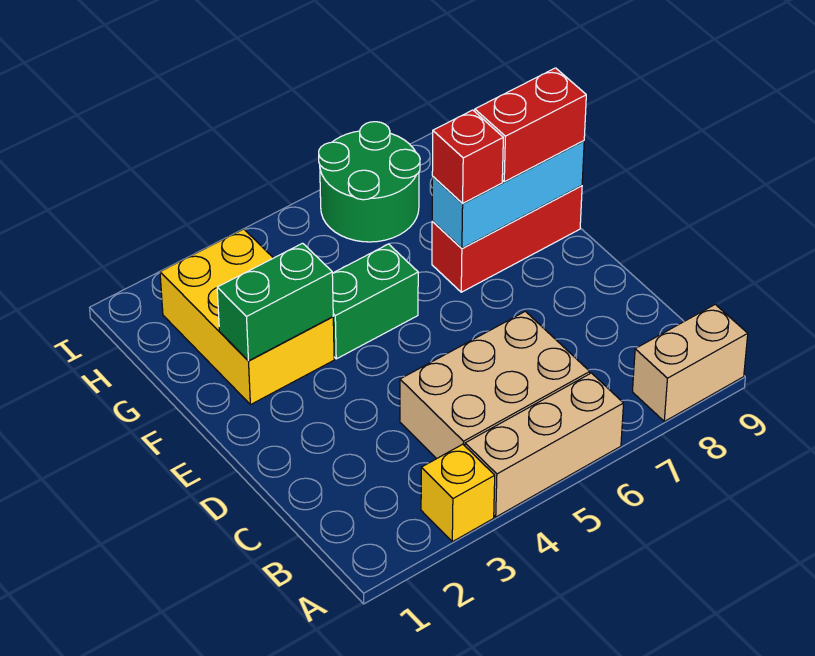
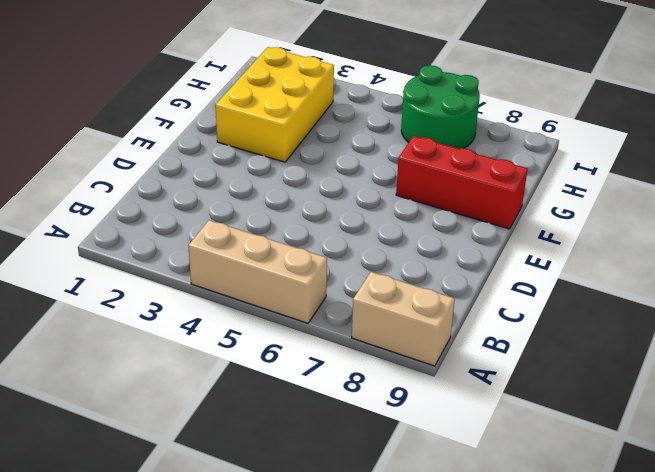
none -> yellow 1x1 brick [421,444,495,542]
none -> tan 2x3 brick [400,311,590,459]
none -> green 1x2 brick [332,244,418,359]

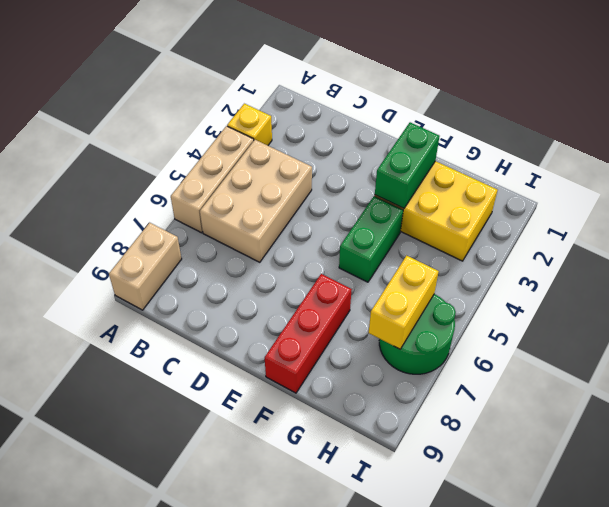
yellow 1x2 brick [369,256,439,349] -> none
none -> cyan 1x3 brick [432,141,584,248]
none -> red 1x1 brick [432,110,503,204]
none -> red 1x2 brick [475,68,586,182]

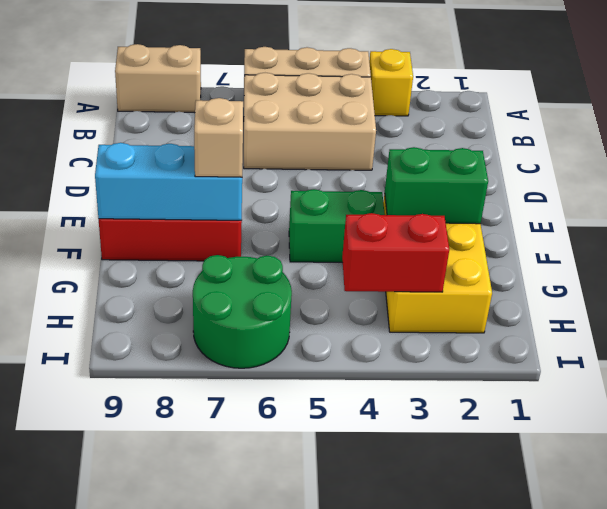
tan 1x1 brick [194,98,243,177] -> red 1x1 brick [432,110,503,204]
red 1x2 brick [342,213,449,292] -> red 1x2 brick moved to [475,68,586,182]

